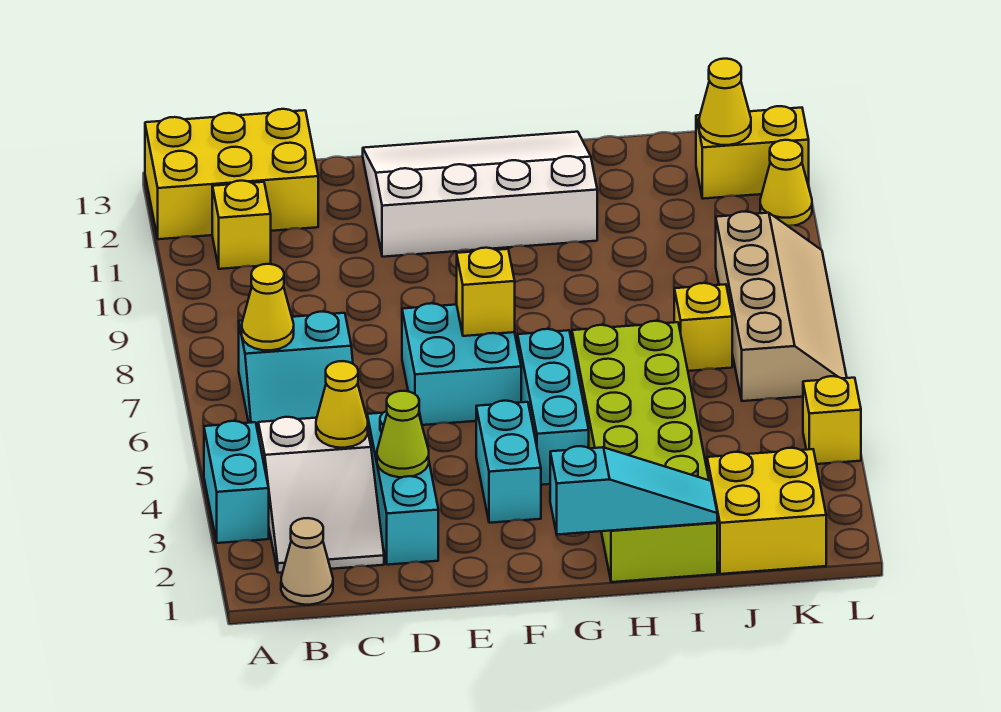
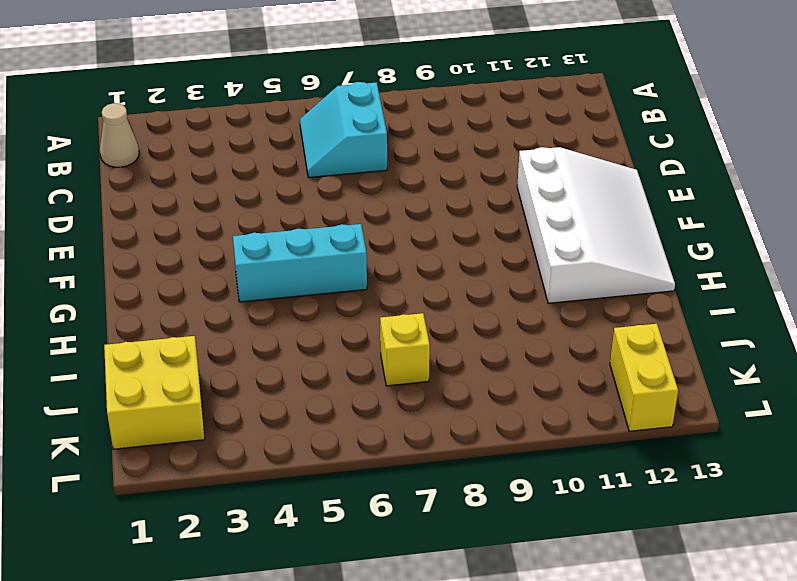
none -> cyan 1x2 brick [204,421,269,543]
none -> yellow 2x3 brick [145,109,318,239]
none -> white 2x3 slope [258,417,384,573]

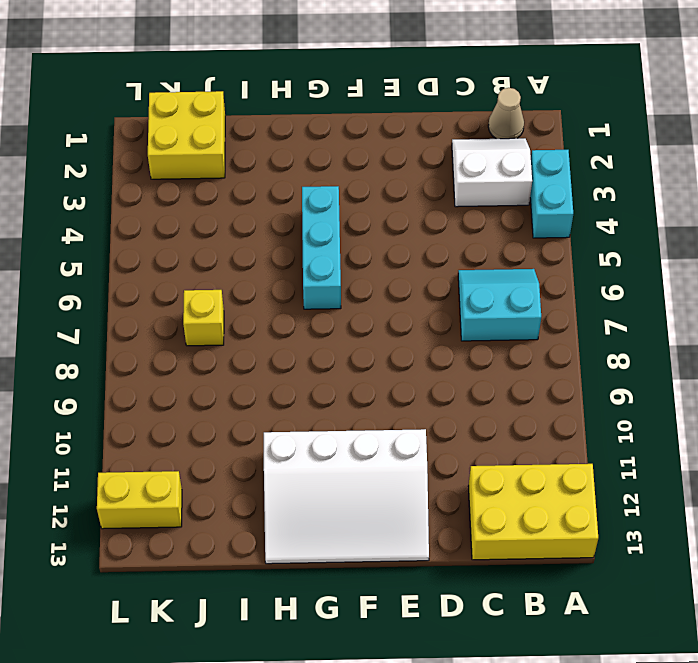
white 2x2 slope [452,138,532,207] -> white 2x3 slope [258,417,384,573]
none -> yellow 1x1 brick [212,181,271,269]
none -> cyan 1x3 brick [367,411,438,565]
none -> cyan 2x2 brick [402,303,521,425]

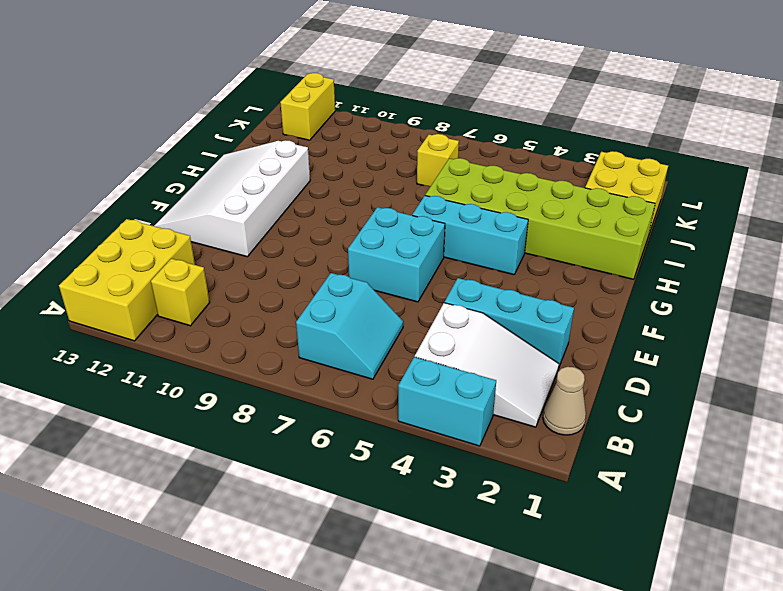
none -> cyan 1x2 brick [476,401,541,523]
none -> tan 2x4 slope [716,211,847,401]
none -> yellow 1x1 brick [803,376,861,464]

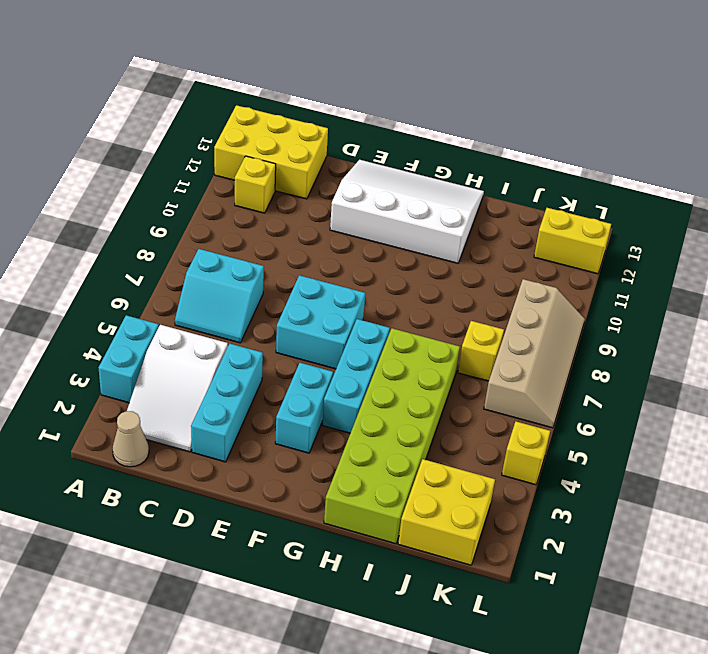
none -> yellow 1x1 cone [760,140,812,226]
none -> yellow 1x1 cone [242,264,294,350]
none -> yellow 1x1 cone [316,361,368,448]

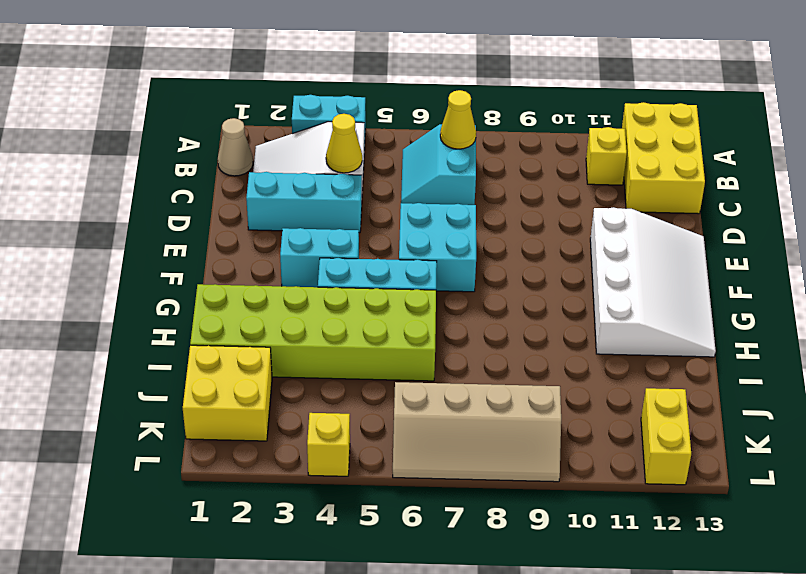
none -> yellow 1x1 brick [674,283,732,371]
none -> yellow 1x1 cone [760,140,812,226]
none -> lime 1x1 cone [377,391,429,477]

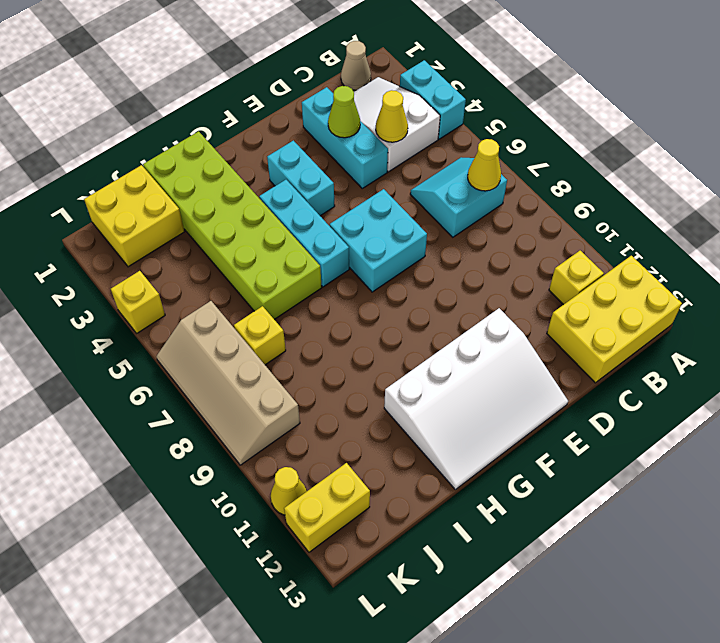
none -> yellow 1x1 brick [457,248,515,336]
none -> cyan 1x3 slope [550,446,717,535]
none -> yellow 1x1 cone [699,59,751,145]

